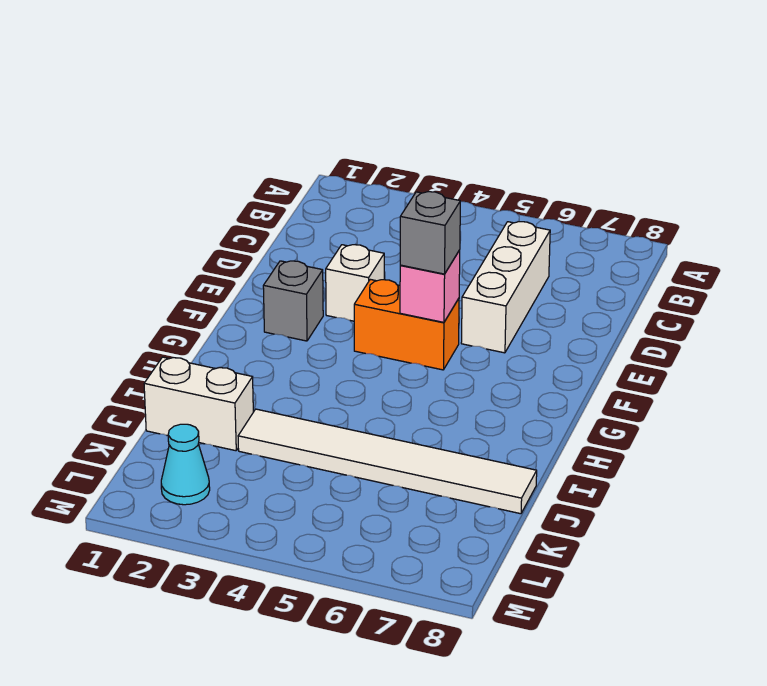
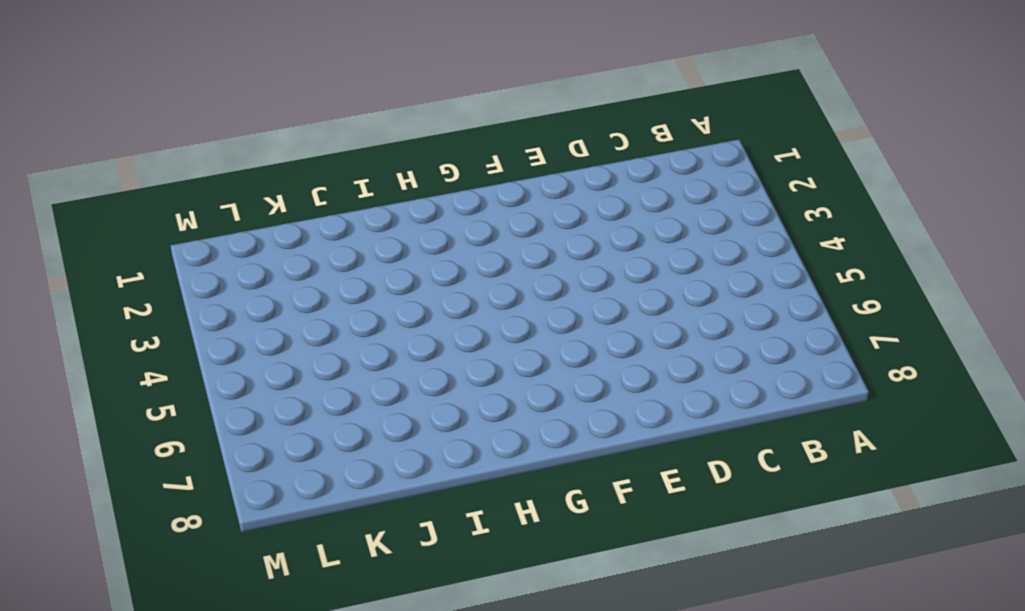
none -> white 1x3 brick [461,222,550,353]
none -> white 1x1 brick [326,245,384,321]

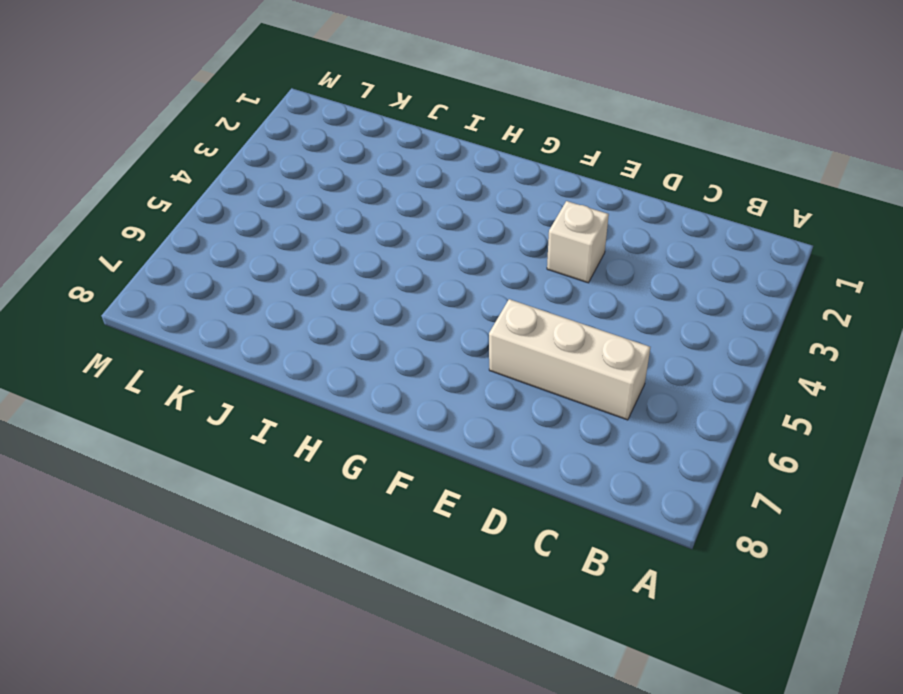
none -> grey 1x1 brick [263,261,323,341]
none -> orange 1x2 brick [354,279,459,370]

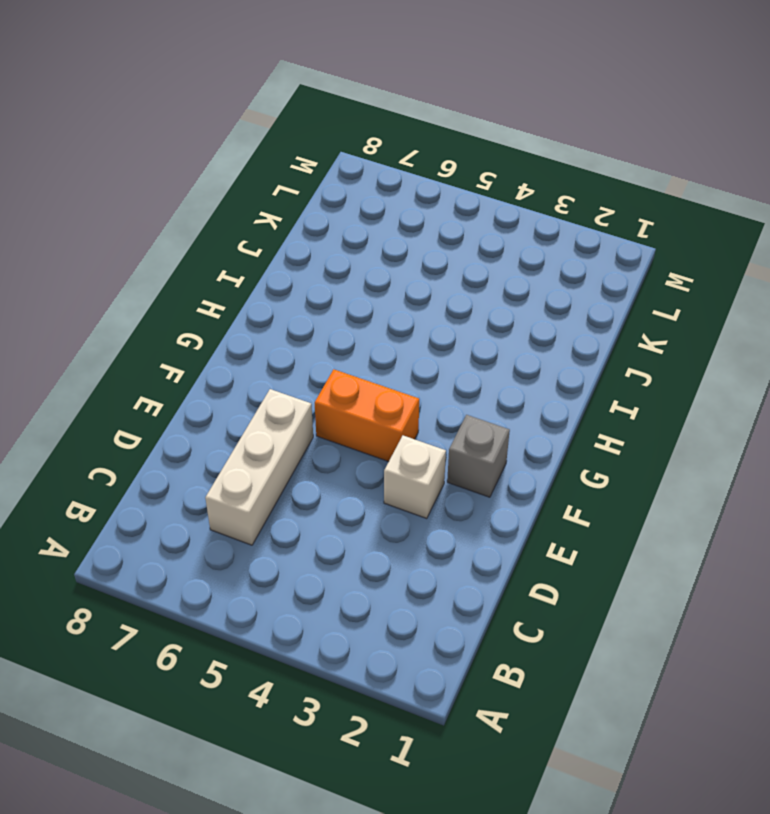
none -> white 1x2 brick [144,357,253,451]
none -> white 1x6 tile [238,409,537,514]

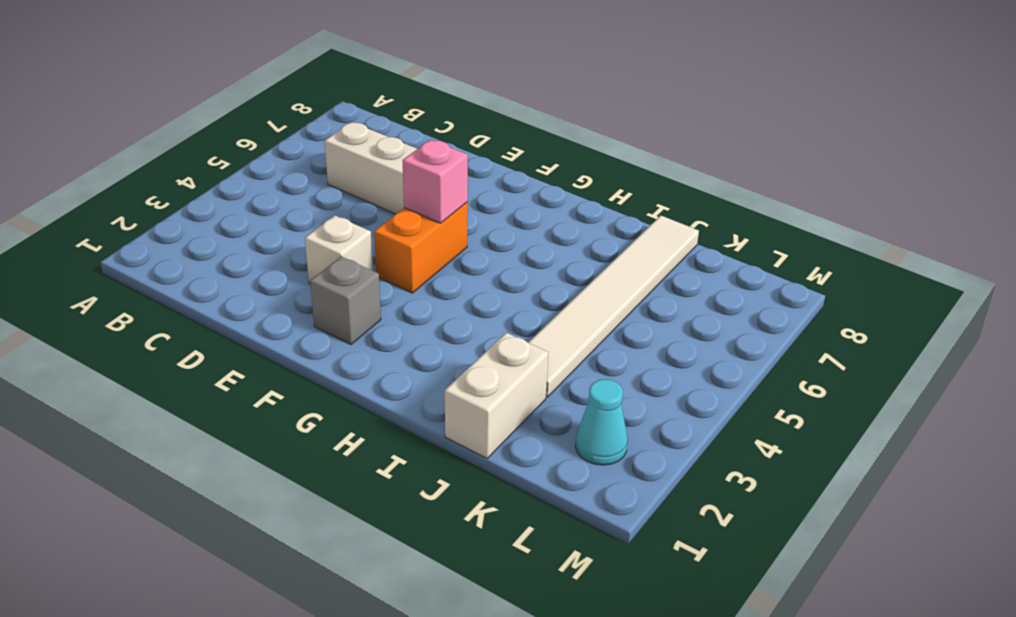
none -> grey 1x1 brick [400,192,460,274]

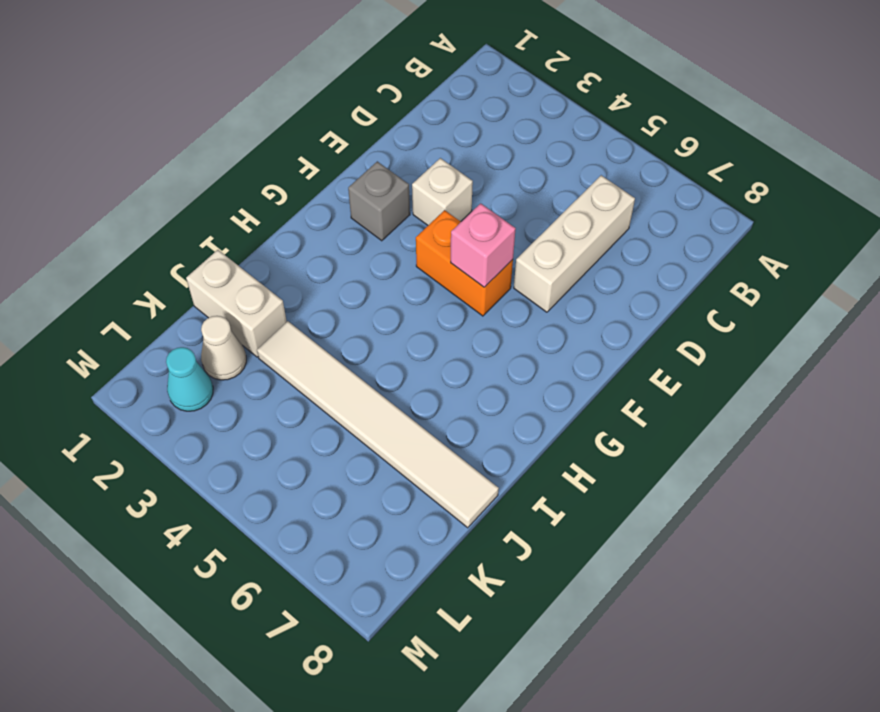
white 1x1 cone [201,316,246,380] -> none
none -> grey 1x1 brick [400,192,460,274]

